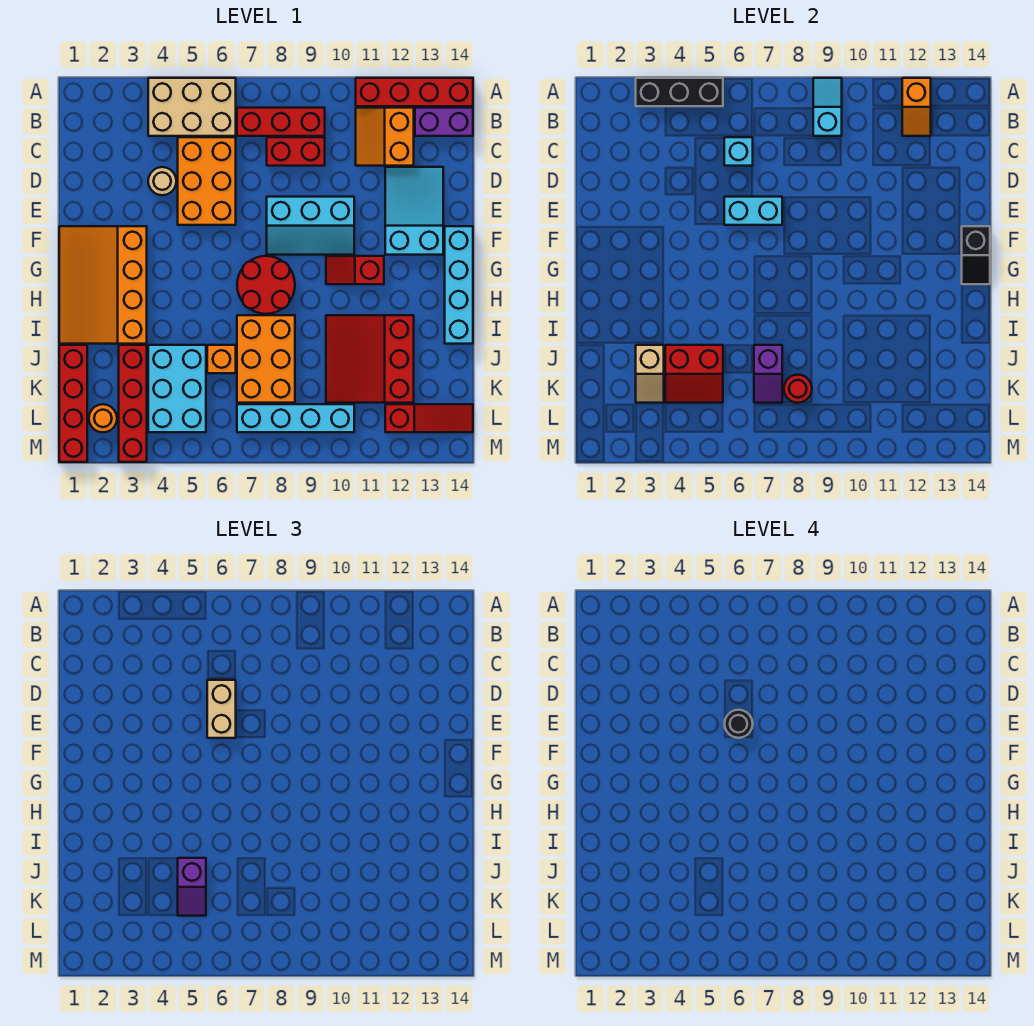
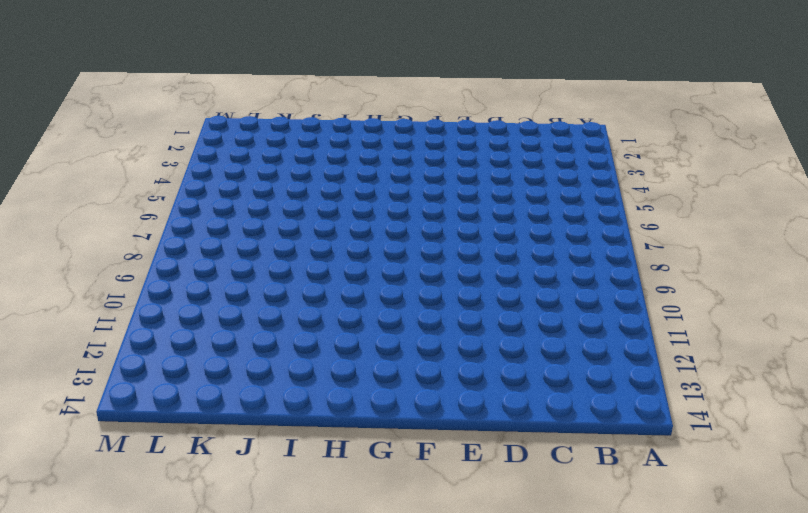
none -> tan 2x3 brick [148,78,236,136]
none -> red 1x4 brick [356,78,473,106]
none -> red 1x3 brick [237,108,325,136]
none -> orange 2x2 slope [356,108,414,166]

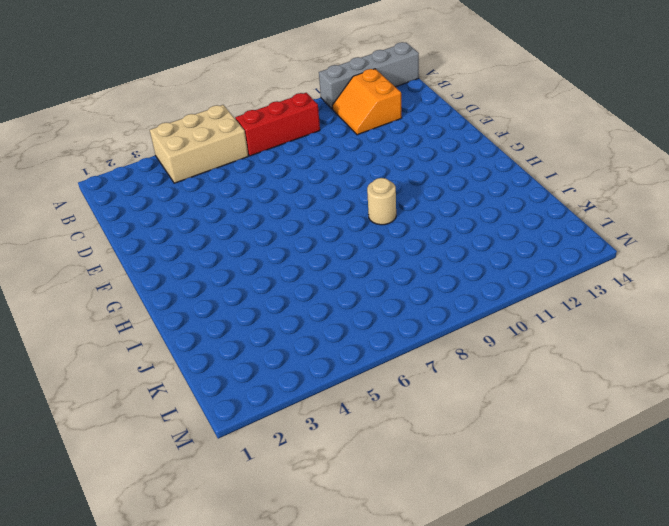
grey 1x4 brick [319,42,419,109] -> red 1x4 brick [356,78,473,106]
tan 1x1 round brick [367,178,396,225] -> tan 1x1 round brick moved to [148,167,176,195]
none -> purple 1x2 brick [415,108,473,136]
none -> orange 2x3 brick [178,137,236,225]
none -> red 1x2 brick [267,137,325,166]
none -> cyan 2x3 slope [385,167,443,255]

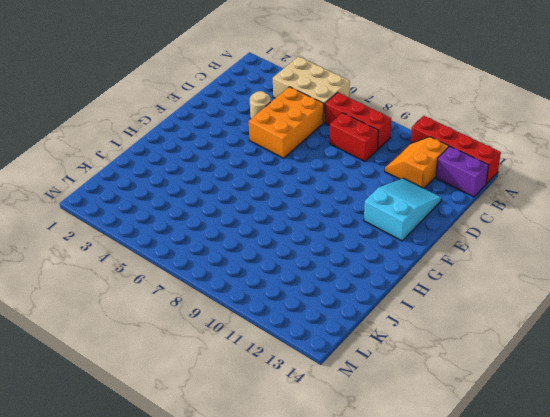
none -> cyan 2x3 slope [267,197,354,255]
none -> orange 3x4 slope [59,226,147,344]
none -> cyan 1x4 brick [445,226,473,344]
none -> red 2x2 round brick [237,256,295,314]

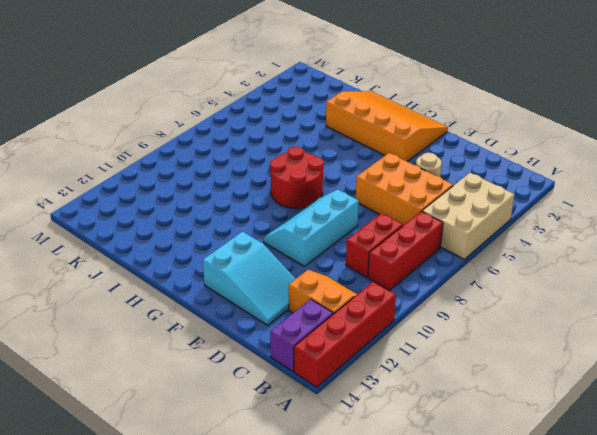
none -> cyan 1x4 brick [445,226,473,344]
none -> red 1x2 slope [326,256,384,284]
none -> orange 2x3 brick [237,315,295,403]
none -> red 3x3 slope [326,315,414,403]

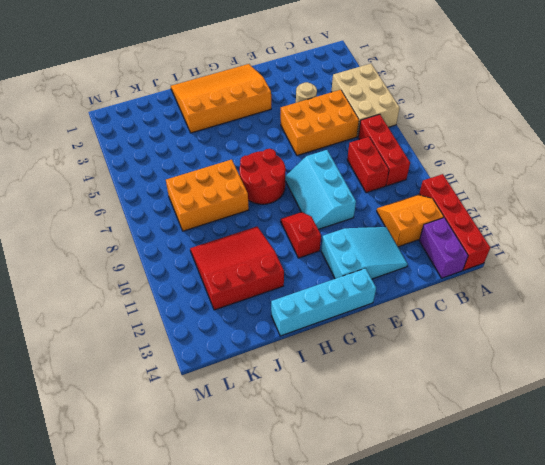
none -> red 1x4 brick [59,345,87,462]
none -> red 1x4 brick [119,345,147,462]
none -> cyan 2x3 brick [148,345,206,432]
none -> orange 1x1 brick [207,345,236,373]

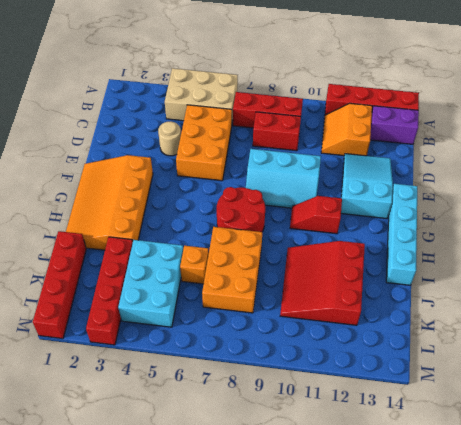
none -> orange 1x1 round brick [89,404,117,432]
none -> cyan 1x4 brick [237,404,354,432]
none -> red 1x3 slope [385,404,473,432]
none -> black 1x3 brick [636,78,723,106]

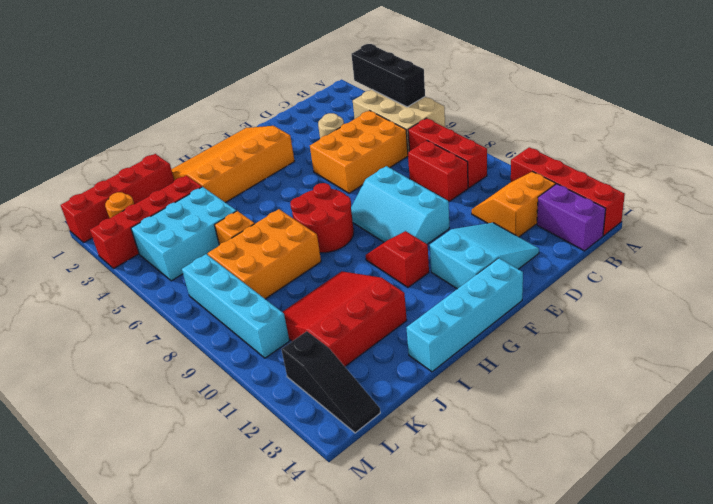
black 1x3 slope [281,331,380,433] -> red 1x3 slope [385,404,473,432]
none -> cyan 1x2 slope [813,78,842,136]
none -> orange 1x2 slope [902,78,931,136]
none -> cyan 1x1 brick [724,137,753,166]
none -> cyan 1x2 brick [724,197,782,225]

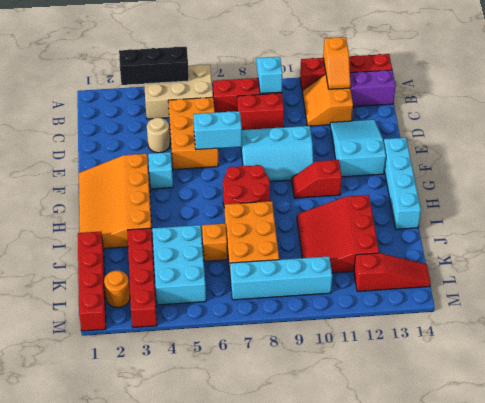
cyan 1x1 brick [148,152,173,189] -> cyan 1x1 brick moved to [724,137,753,166]
none -> black 1x2 slope [962,226,990,284]
none -> tan 1x2 slope [636,345,664,403]
none -> red 2x2 slope [665,345,723,403]
none -> purple 1x2 slope [754,345,782,403]

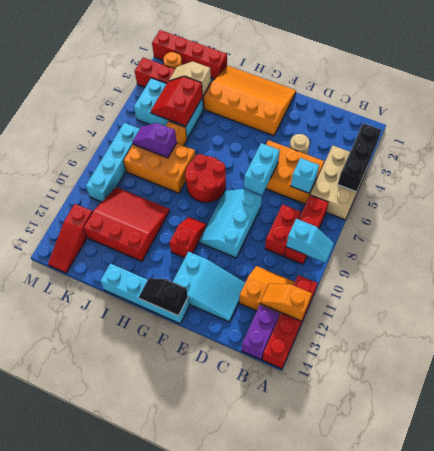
none -> red 1x1 round brick [784,375,812,403]
none -> tan 1x2 brick [207,680,236,738]
none -> purple 1x2 slope [178,858,206,916]
none -> black 1x1 round brick [725,710,753,738]

